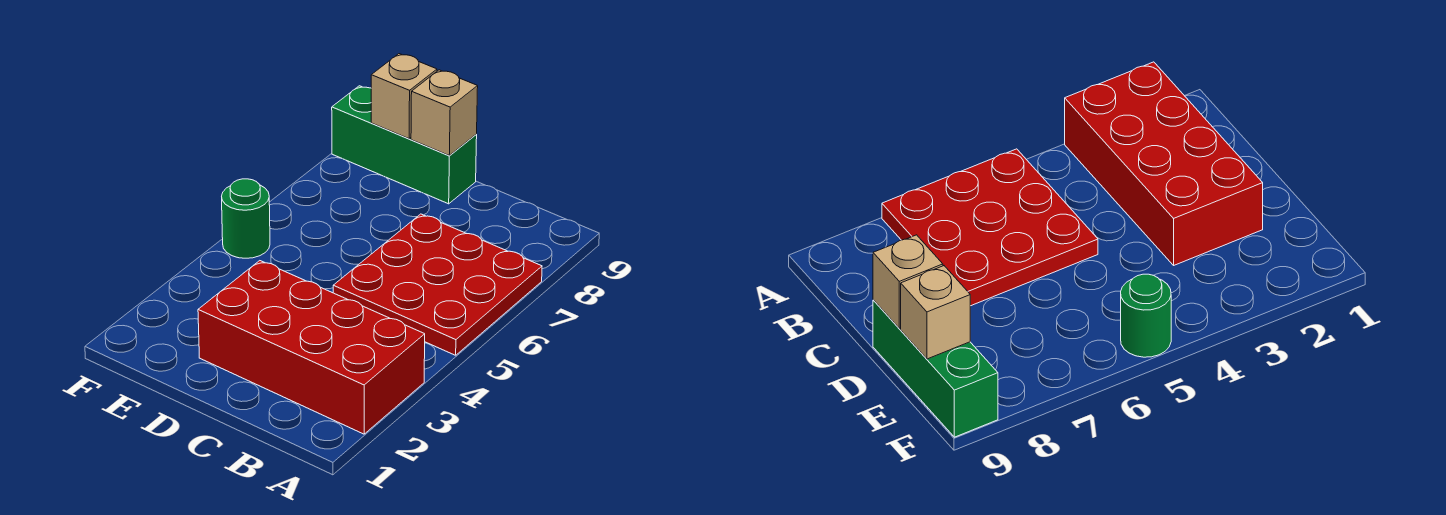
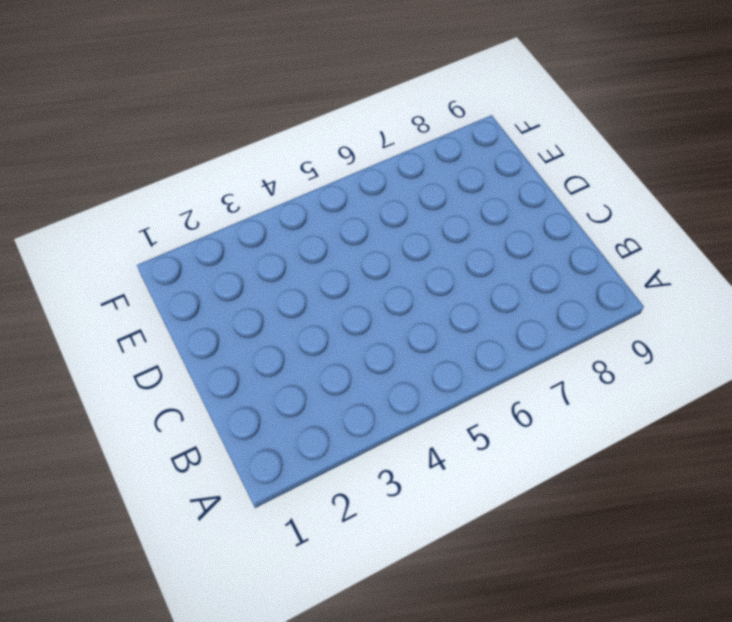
none -> red 2x4 brick [198,261,425,434]
none -> red 3x3 plate [333,214,542,355]

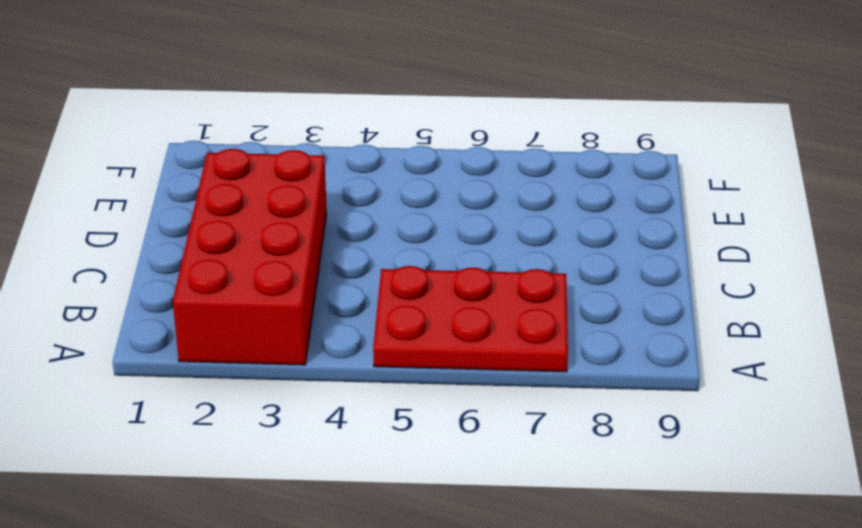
red 2x3 plate [373,266,568,372] -> red 3x3 plate [333,214,542,355]
none -> green 1x3 brick [332,86,477,204]
none -> green 1x1 round brick [222,179,270,258]

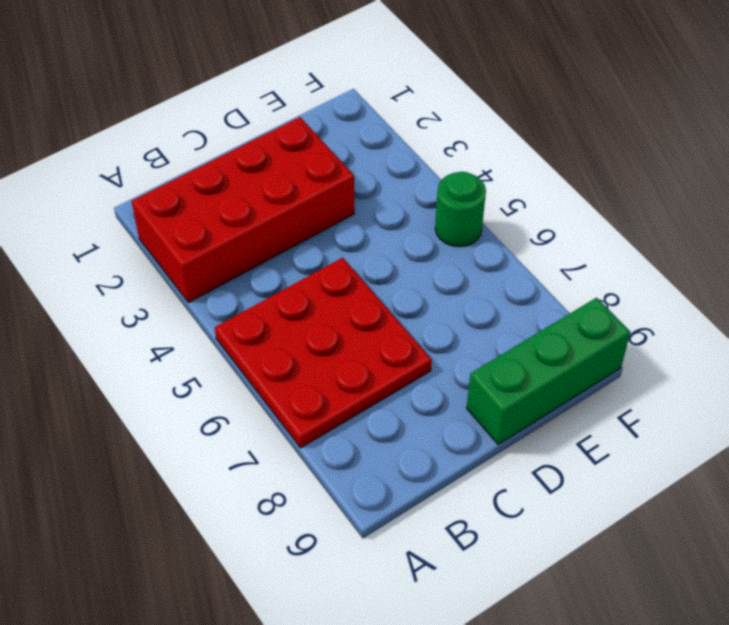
none -> tan 1x1 brick [411,70,478,155]
none -> tan 1x1 brick [371,54,437,139]

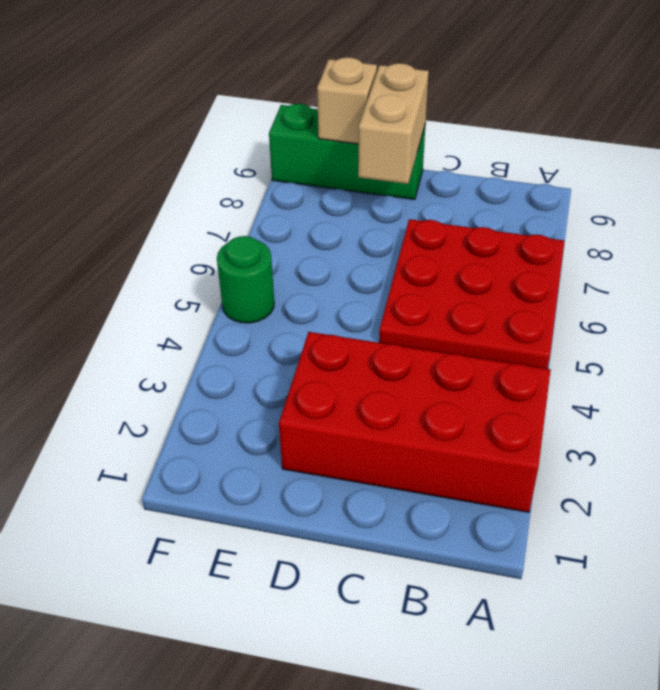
tan 1x2 brick [358,63,429,184] -> tan 1x1 brick [411,70,478,155]

